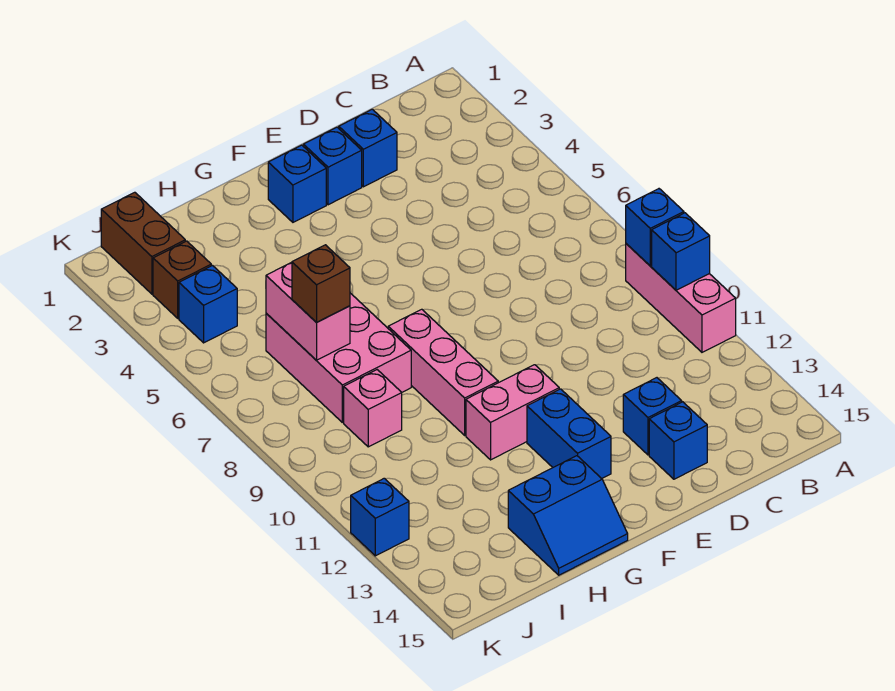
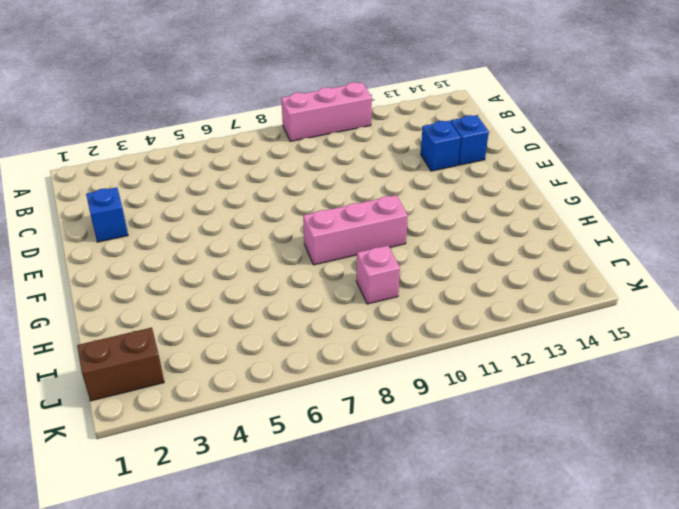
none -> blue 1x1 brick [304,127,362,205]
none -> blue 1x1 brick [268,145,326,222]
none -> pink 1x2 brick [466,365,559,460]

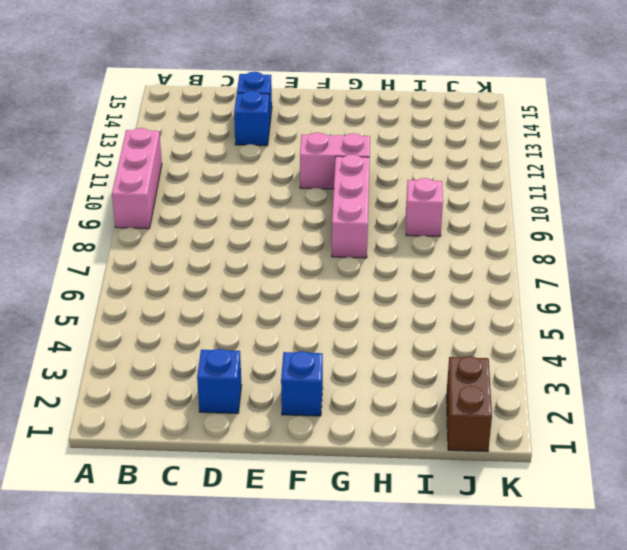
none -> blue 1x1 brick [304,127,362,205]
none -> blue 1x2 brick [527,389,611,478]
none -> blue 2x2 slope [508,456,628,575]

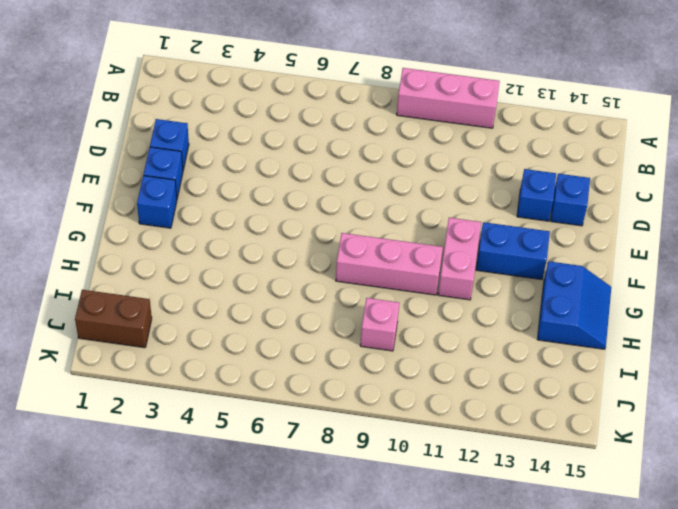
none -> pink 2x3 brick [266,293,411,422]
none -> brown 1x1 brick [153,241,211,318]
none -> blue 1x1 brick [179,266,237,343]

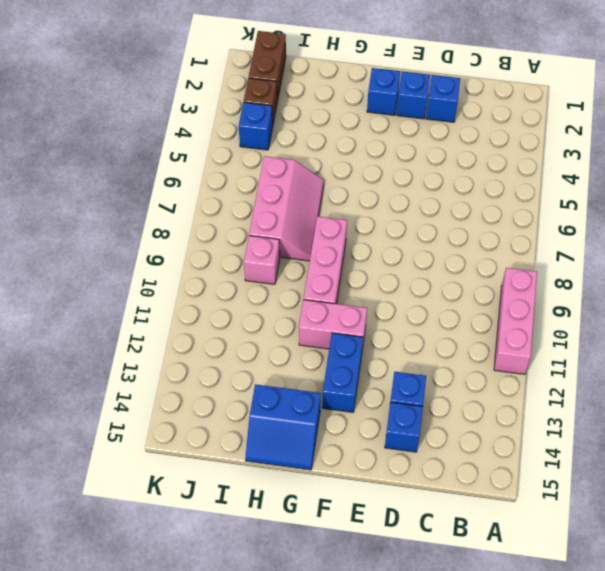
pink 2x3 slope [249,156,324,261] -> pink 2x3 brick [266,293,411,422]
none -> blue 1x1 brick [351,478,409,556]
none -> blue 1x1 brick [626,189,684,266]
none -> blue 1x1 brick [652,213,710,290]

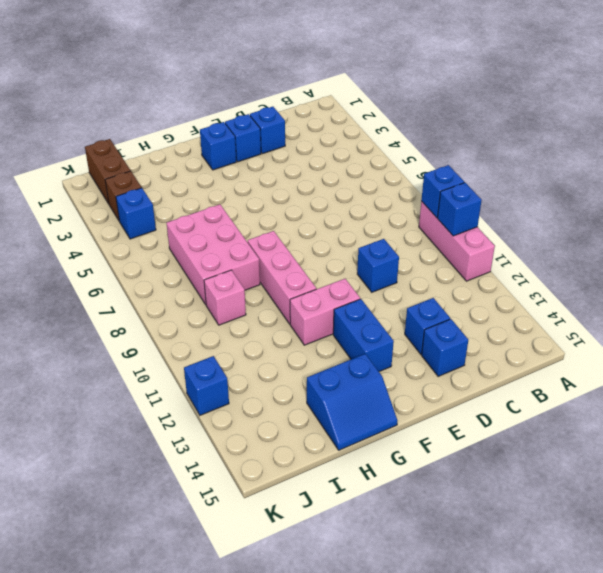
blue 1x1 brick [357,239,399,292] -> none
none -> pink 1x2 brick [266,262,350,360]
none -> brown 1x1 brick [292,245,350,323]

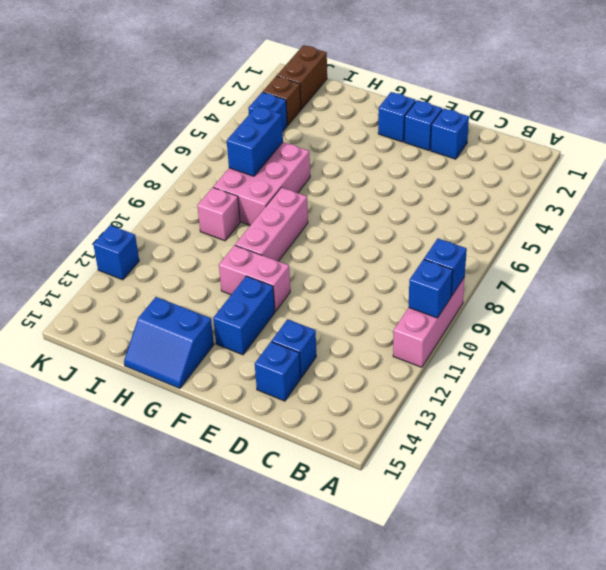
blue 1x2 brick [227,106,283,176] -> pink 1x2 brick [266,262,350,360]
none -> brown 1x1 brick [292,245,350,323]

